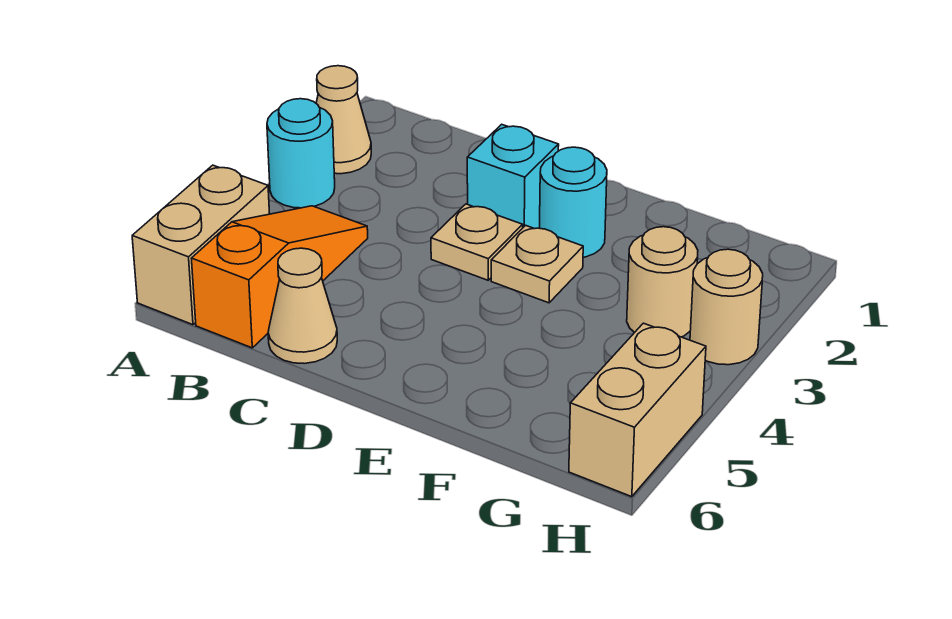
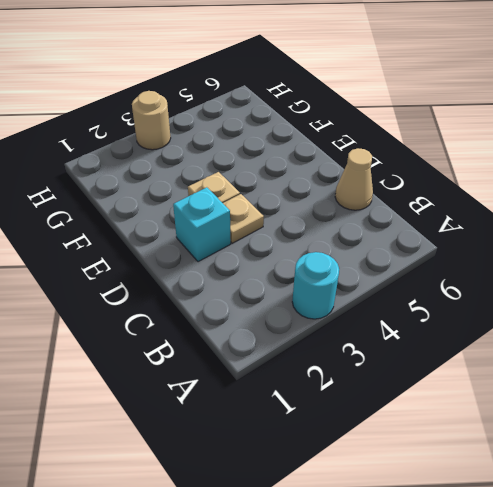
none -> tan 1x1 cone [316,66,371,174]
none -> tan 1x2 brick [132,165,270,325]
none -> orange 1x3 slope [191,206,368,348]

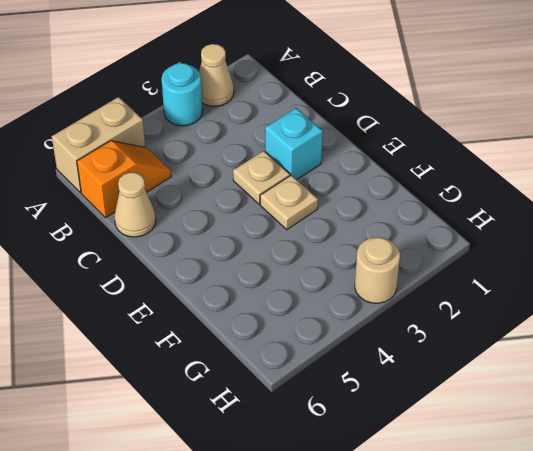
orange 1x2 slope [77,141,171,218] -> orange 1x3 slope [191,206,368,348]
none -> cyan 1x1 round brick [540,147,607,257]
none -> tan 1x1 round brick [627,227,698,337]
none -> tan 1x2 brick [569,323,706,497]

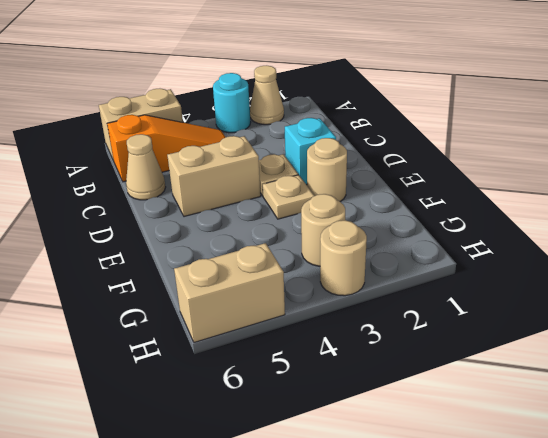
tan 1x2 brick [167,136,261,217] -> none
tan 1x1 round brick [307,138,347,201] -> cyan 1x1 round brick [540,147,607,257]

